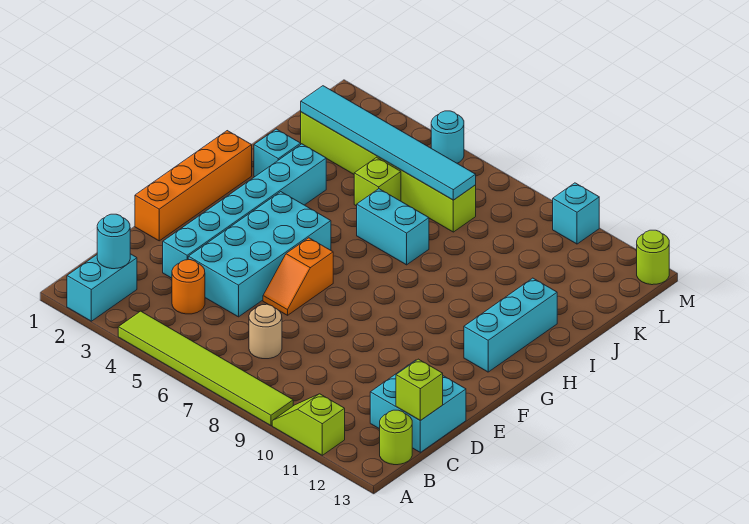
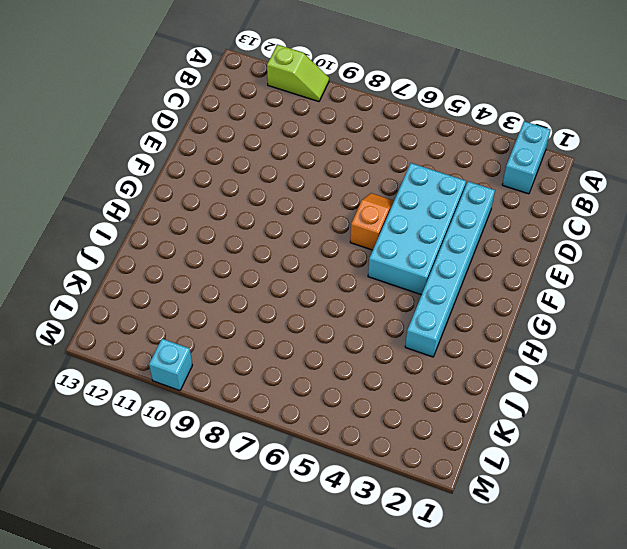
none -> lime 1x6 tile [118,311,293,426]
none -> lime 1x1 round brick [380,410,412,465]
none -> orange 1x1 round brick [172,260,205,314]

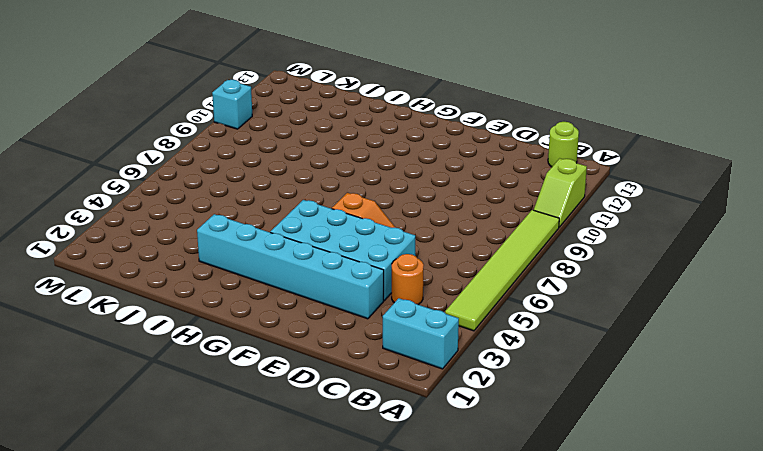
none -> tan 1x1 round brick [249,304,282,359]
none -> cyan 2x2 brick [370,360,466,452]
none -> orange 1x4 brick [135,131,252,241]

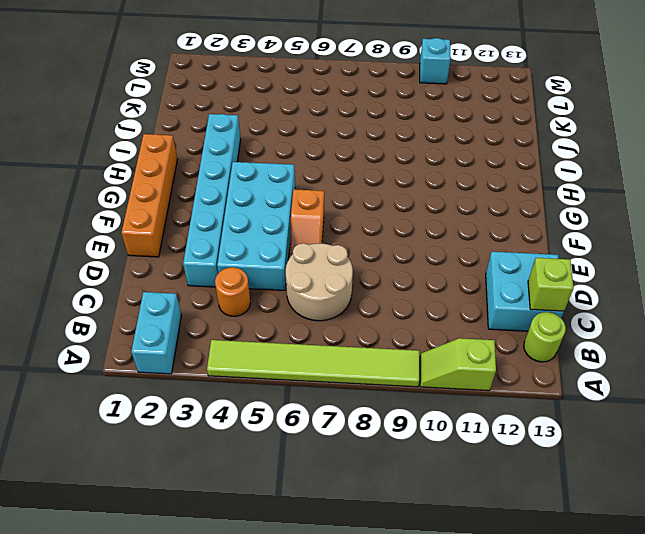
tan 2x2 round brick [286,243,353,321] -> tan 1x1 round brick [249,304,282,359]
none -> cyan 1x3 brick [464,278,557,372]
none -> cyan 1x1 brick [254,129,301,177]
none -> cyan 1x2 brick [357,189,429,265]

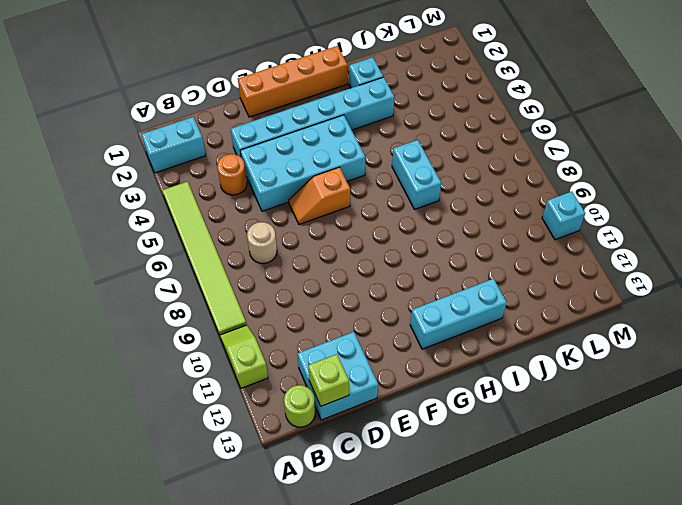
none -> lime 1x1 brick [354,157,401,206]
none -> lime 1x6 brick [301,112,476,232]
none -> cyan 1x1 round brick [431,111,464,163]

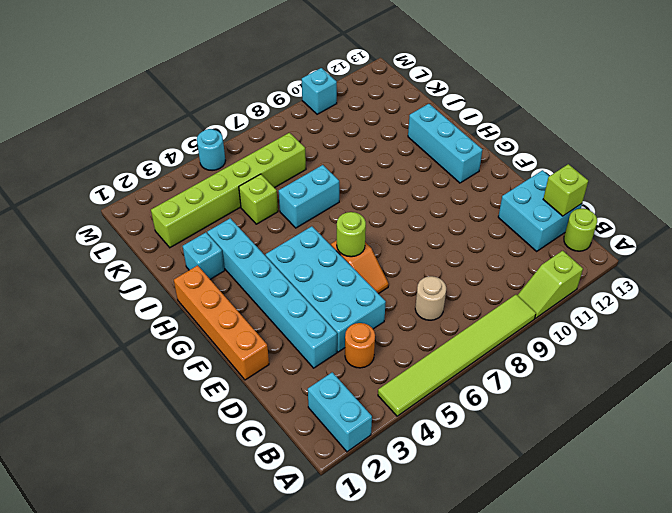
lime 1x1 round brick [337,212,366,257] -> lime 1x1 round brick moved to [637,230,669,285]
none -> cyan 1x1 round brick [97,214,130,269]
none -> cyan 1x6 tile [301,86,476,200]

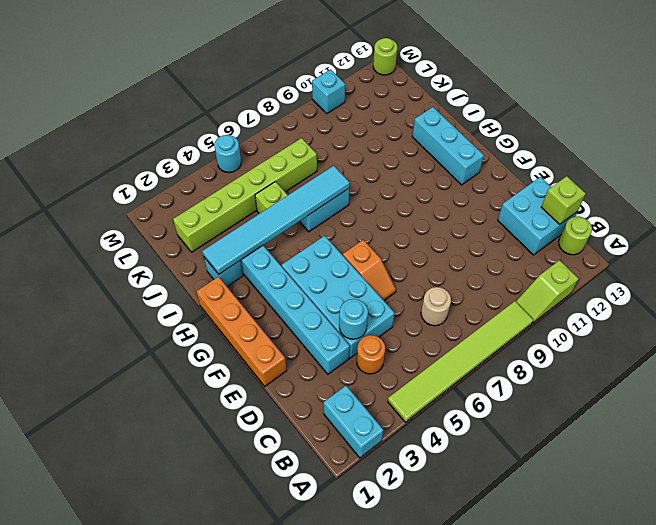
cyan 1x1 round brick [339,299,368,339] -> cyan 1x1 round brick moved to [97,214,130,269]
cyan 1x6 tile [203,166,350,274] -> cyan 1x6 tile moved to [301,86,476,200]

